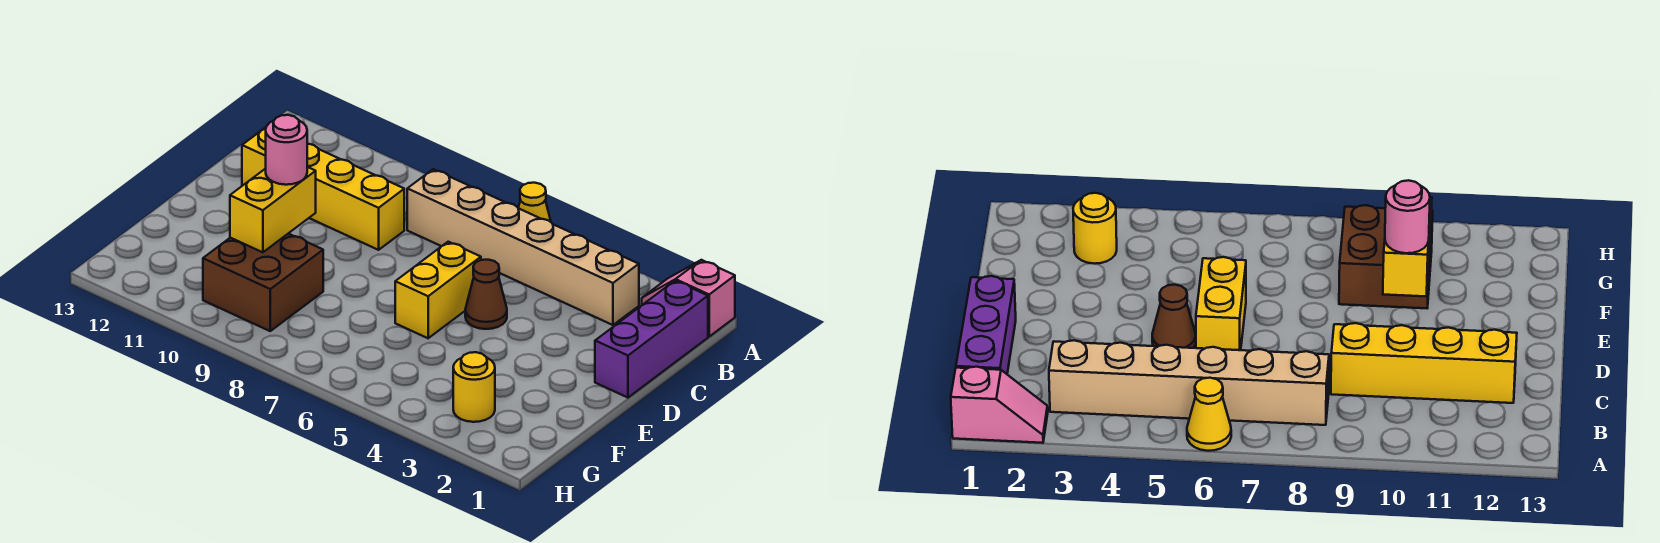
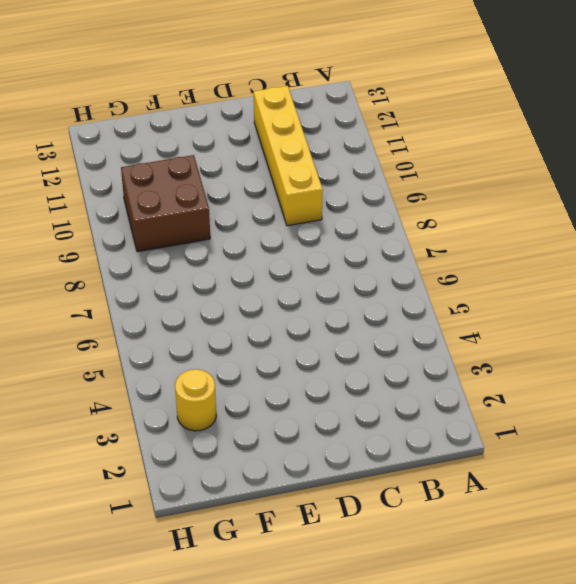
none -> pink 1x2 slope [642,260,735,336]
none -> yellow 1x1 cone [518,183,551,222]

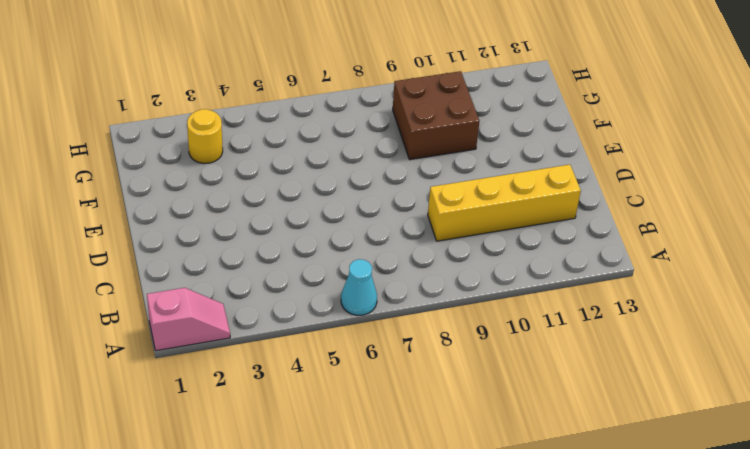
cyan 1x1 cone [341,259,377,315] -> yellow 1x1 cone [518,183,551,222]
none -> purple 1x3 brick [595,281,708,398]
none -> tan 1x6 brick [407,169,639,325]

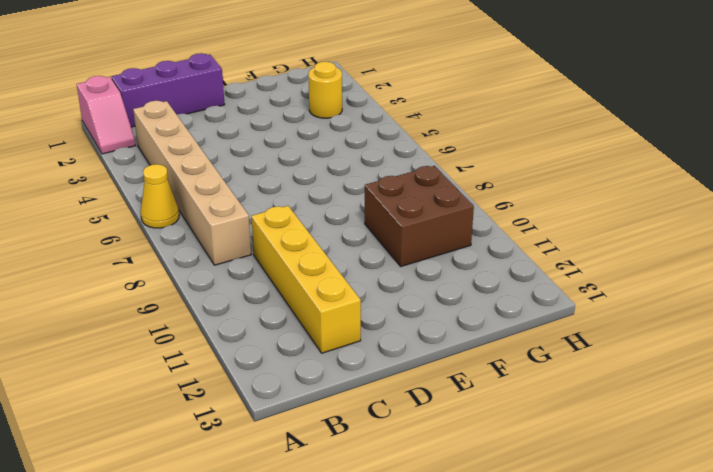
none -> brown 1x1 cone [465,260,507,329]
none -> yellow 1x2 brick [395,242,481,338]

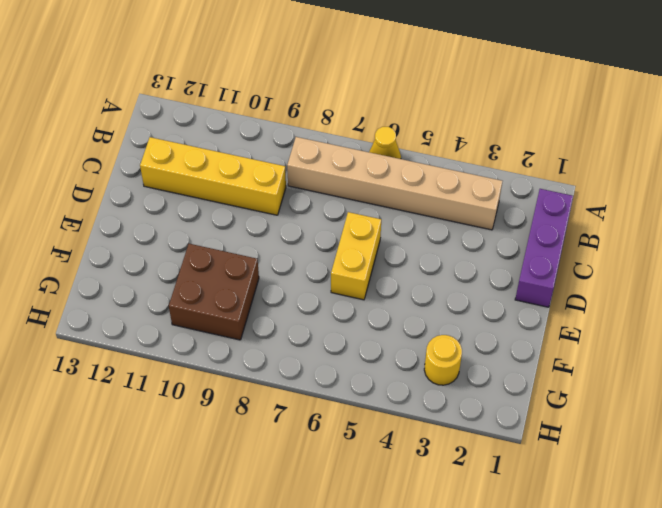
none -> pink 1x2 slope [642,260,735,336]
none -> brown 1x1 cone [465,260,507,329]

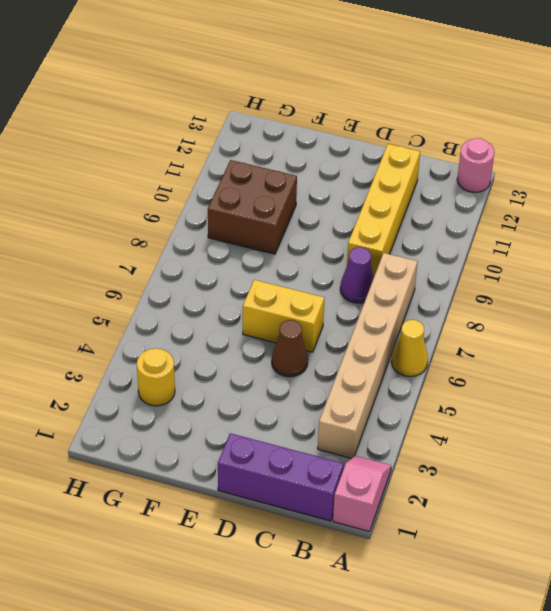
pink 1x1 round brick [457,138,494,192] -> pink 1x1 round brick moved to [266,115,307,185]
purple 1x1 cone [340,247,374,303] -> none
none -> yellow 1x2 brick [230,167,316,252]

